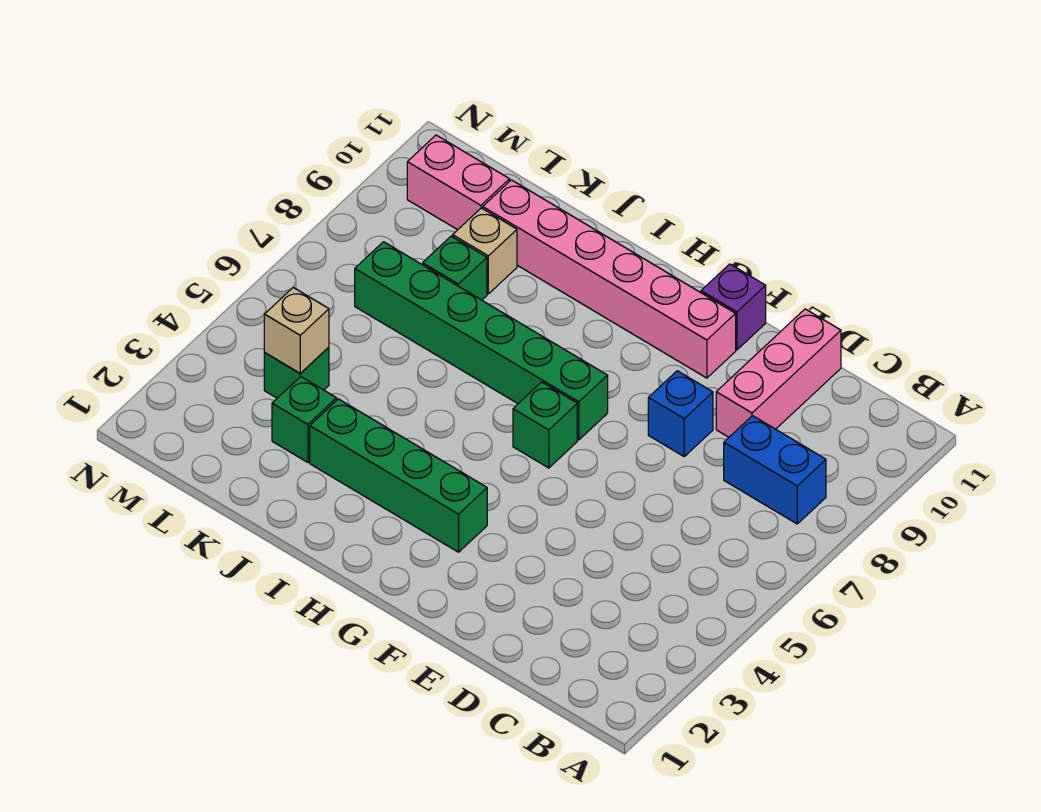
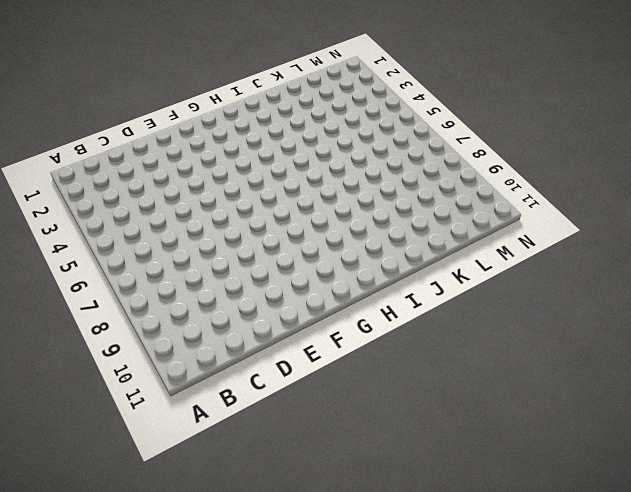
none -> blue 1x2 brick [724,416,826,524]
none -> pink 1x3 brick [716,309,841,437]
none -> blue 1x1 brick [648,371,713,456]

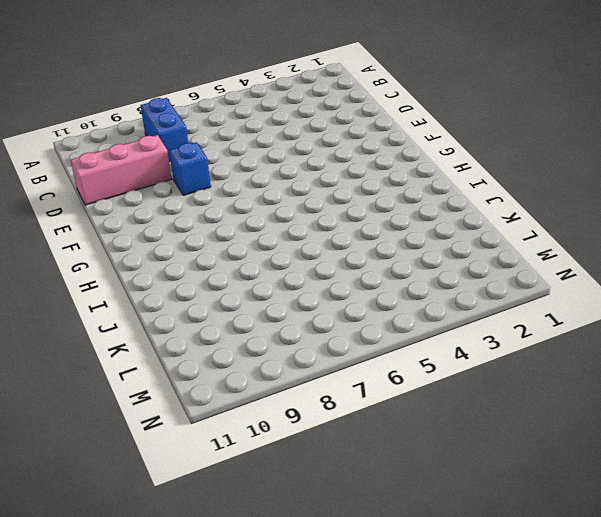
none -> pink 1x6 brick [483,180,736,378]
none -> purple 1x1 brick [701,264,766,350]
none -> green 1x4 brick [310,399,487,552]

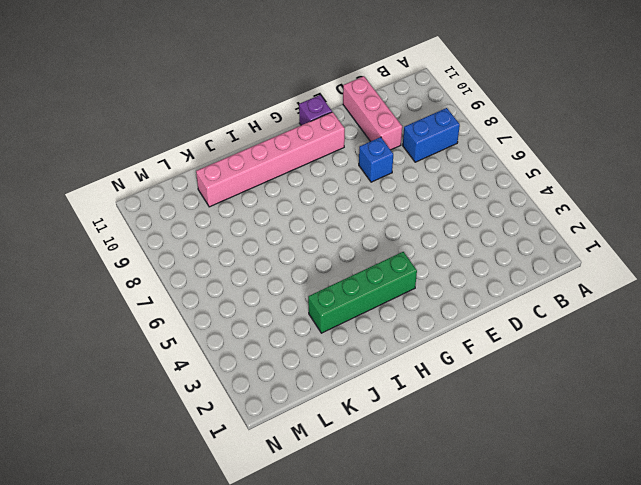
none -> green 1x1 brick [513,382,577,468]
none -> green 1x6 brick [355,242,608,440]
none -> green 1x1 brick [272,377,337,462]

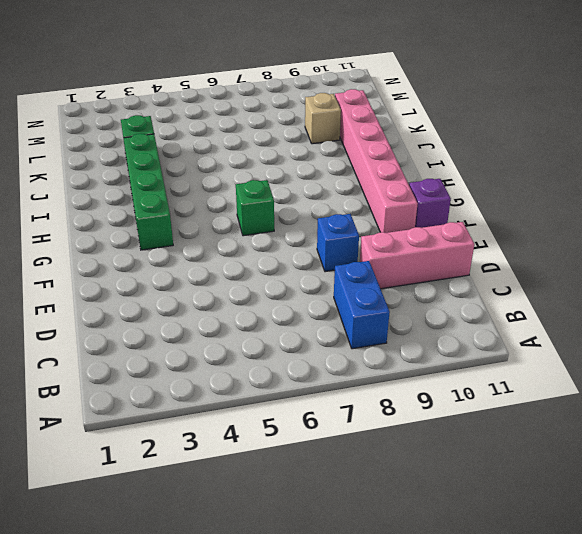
none -> green 1x6 brick [355,242,608,440]
none -> green 1x1 brick [423,236,487,300]
none -> green 1x1 brick [264,347,329,398]

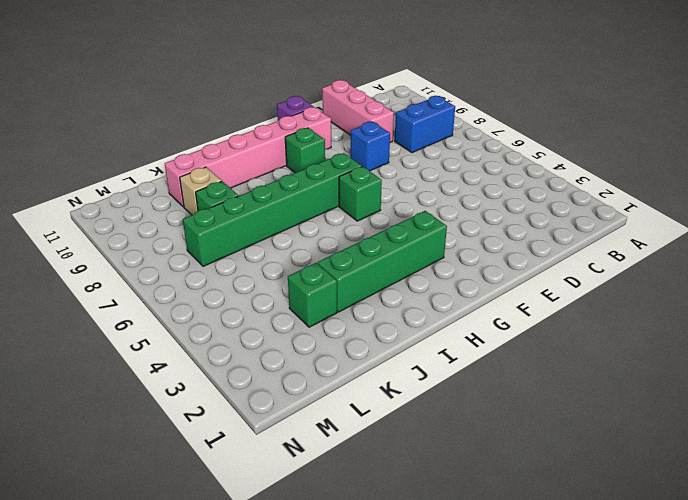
green 1x1 brick [285,128,325,173] -> green 1x1 brick moved to [264,347,329,398]
none -> pink 1x2 brick [407,135,510,230]
none -> tan 1x1 brick [264,288,329,373]

